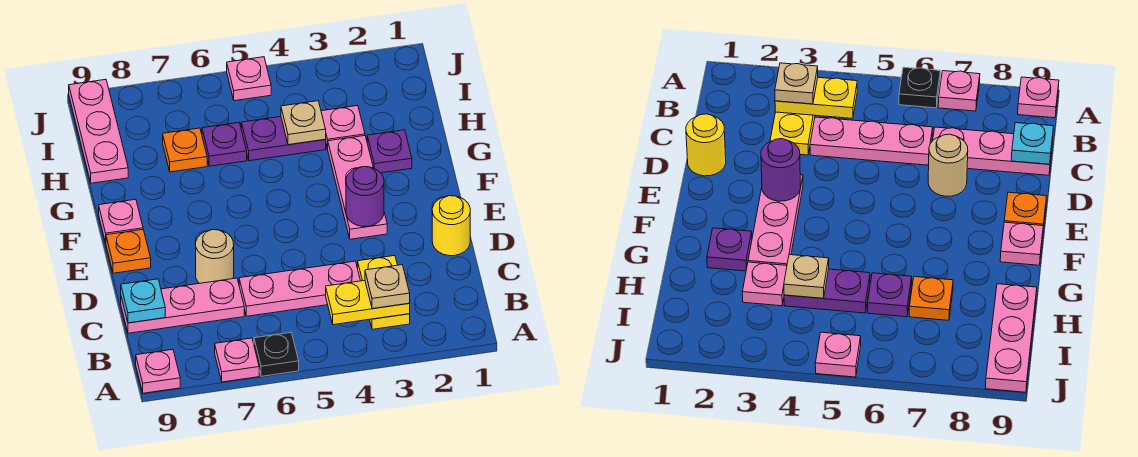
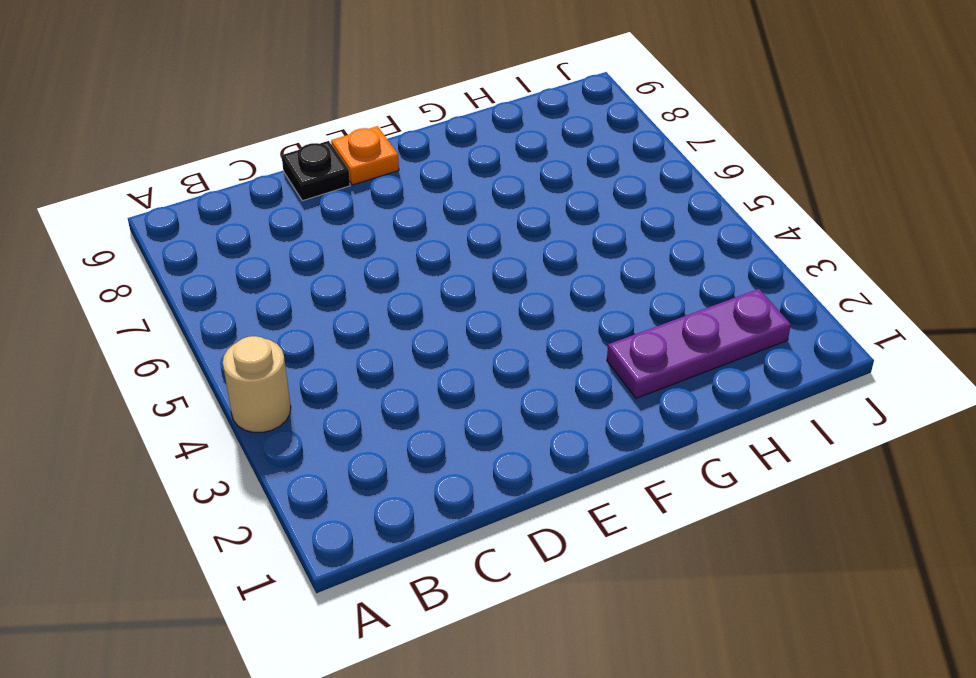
tan 1x1 round brick [223,336,291,432] -> tan 1x1 round brick moved to [196,230,234,283]
black 1x1 plate [282,141,350,201] -> black 1x1 plate moved to [254,333,299,376]
purple 1x3 plate [607,289,791,398] -> purple 1x1 plate [367,130,412,173]
none -> pink 1x1 plate [215,338,259,382]
none -> pink 1x1 plate [136,349,180,393]
none -> yellow 1x2 plate [358,256,410,329]

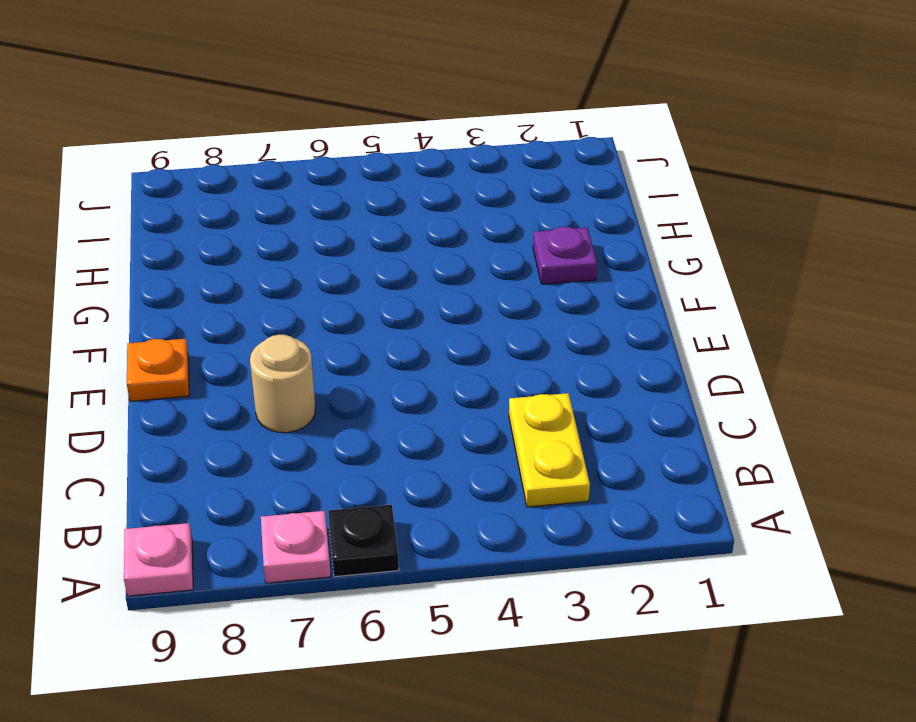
none -> pink 1x3 plate [239,261,360,316]
none -> pink 1x3 plate [121,278,244,333]
none -> yellow 1x1 round brick [432,196,470,256]

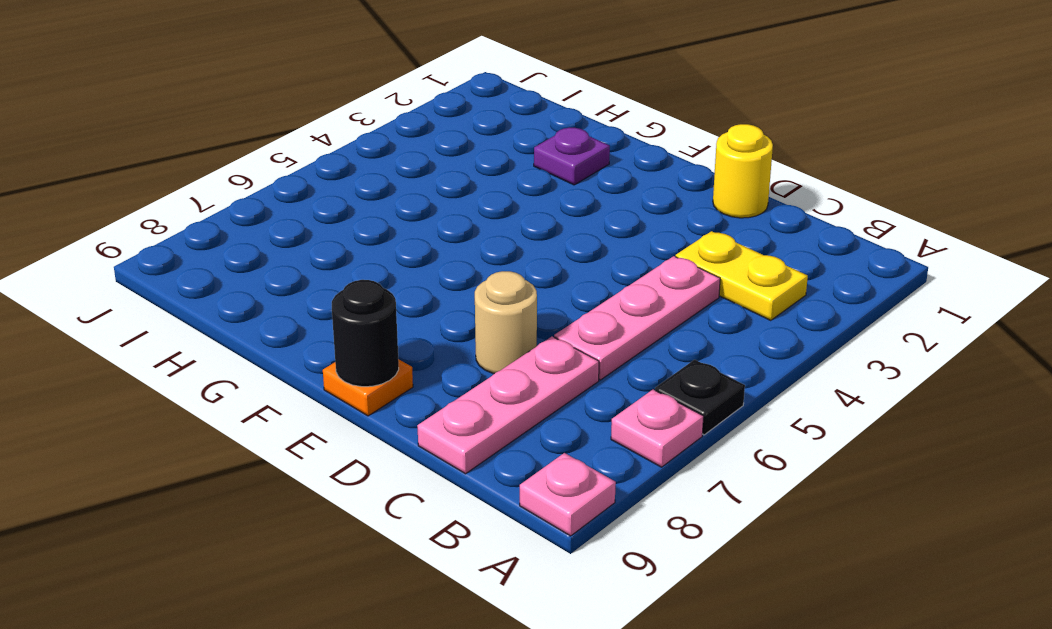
black 1x1 round brick [332,280,399,387] -> none
none -> pink 1x3 plate [328,136,387,239]
none -> pink 1x1 plate [99,199,143,243]
none -> pink 1x1 plate [321,105,365,149]

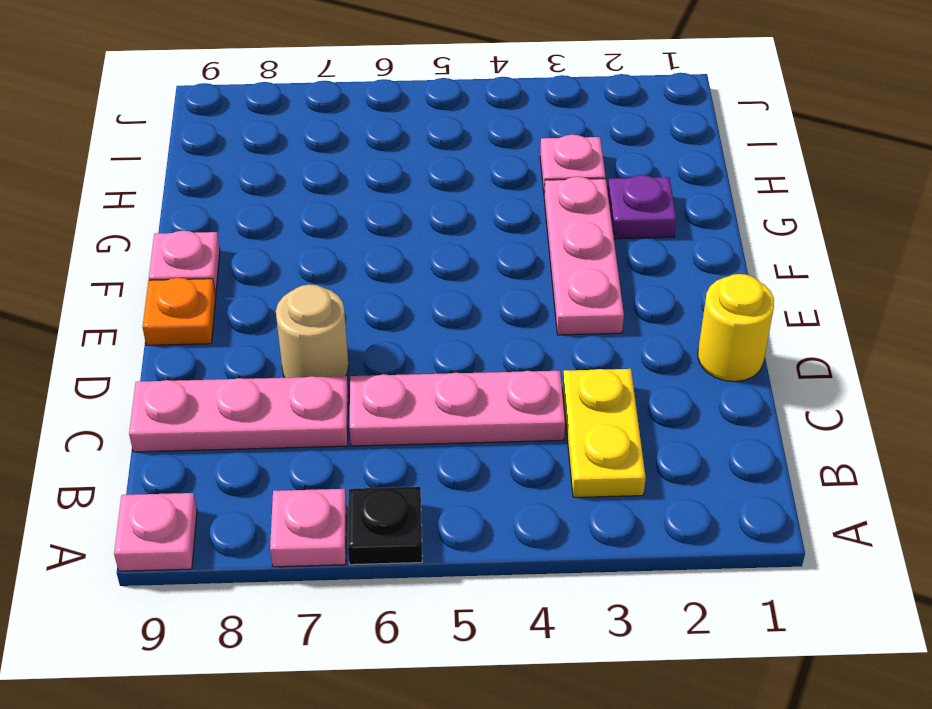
none -> purple 1x2 plate [241,117,326,161]
none -> purple 1x1 plate [202,123,247,166]
none -> orange 1x1 plate [163,128,207,172]

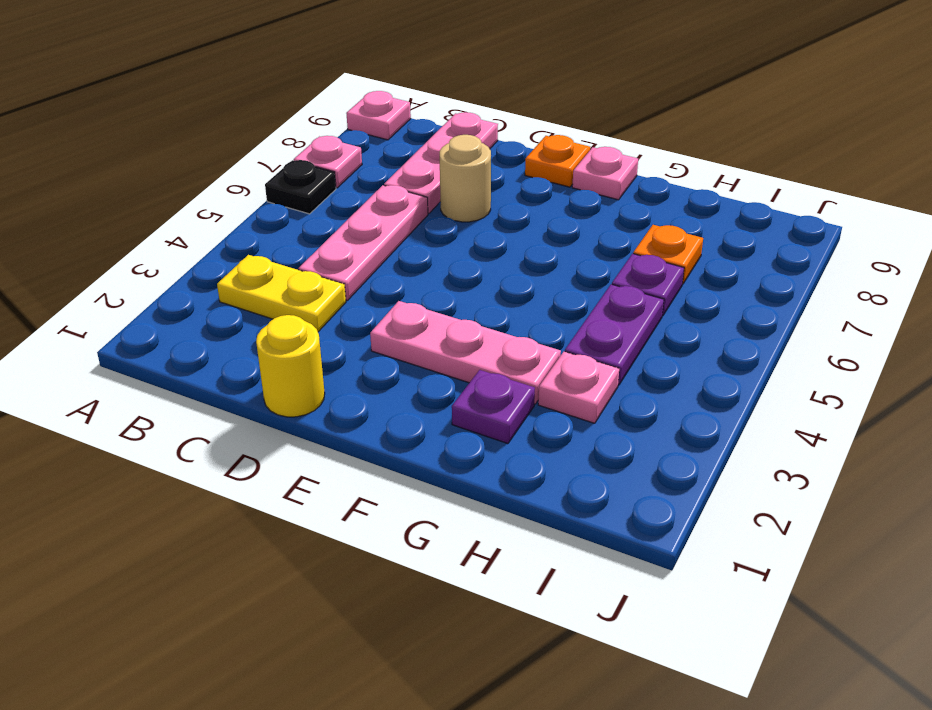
none -> pink 1x3 plate [69,79,128,183]
none -> pink 1x1 plate [227,57,271,101]
none -> yellow 1x2 plate [326,280,410,325]

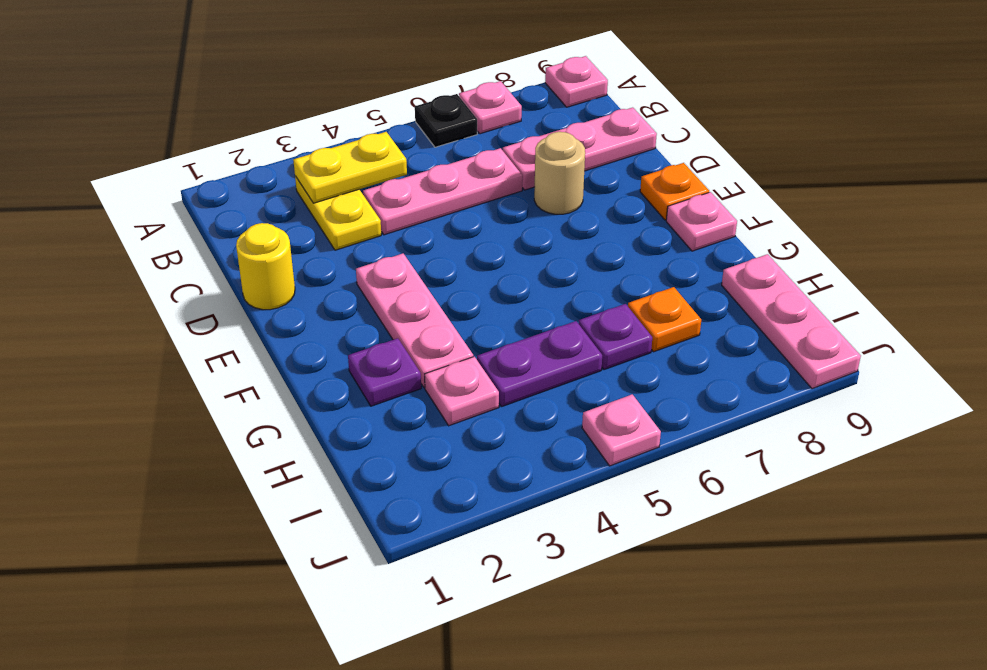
none -> cyan 1x1 plate [121,279,165,323]
none -> purple 1x1 round brick [346,167,384,226]
none -> tan 1x1 plate [281,101,326,145]

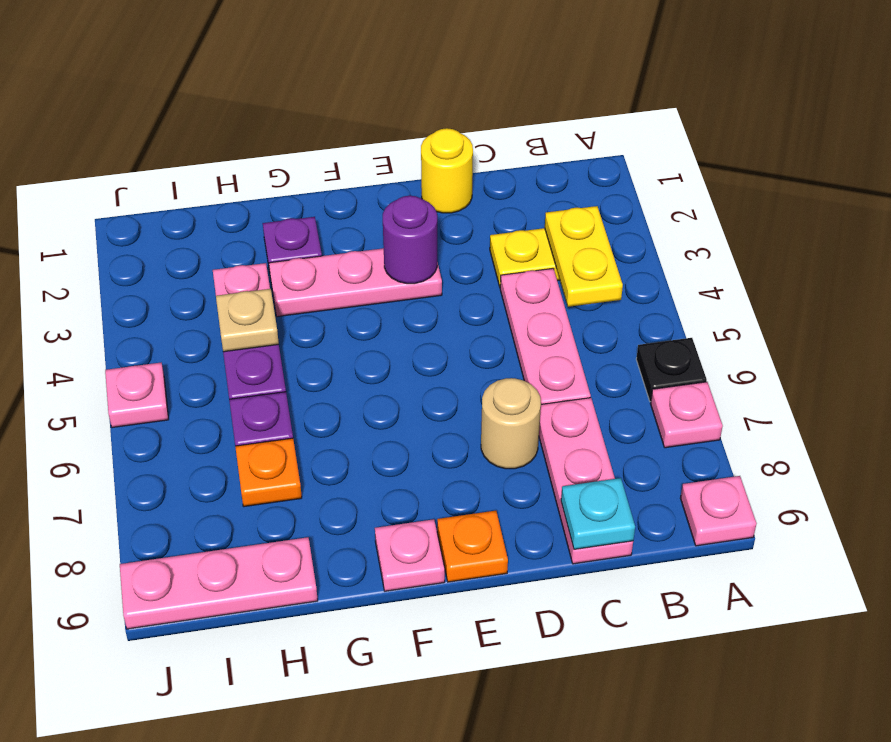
none -> tan 1x1 plate [365,265,410,309]

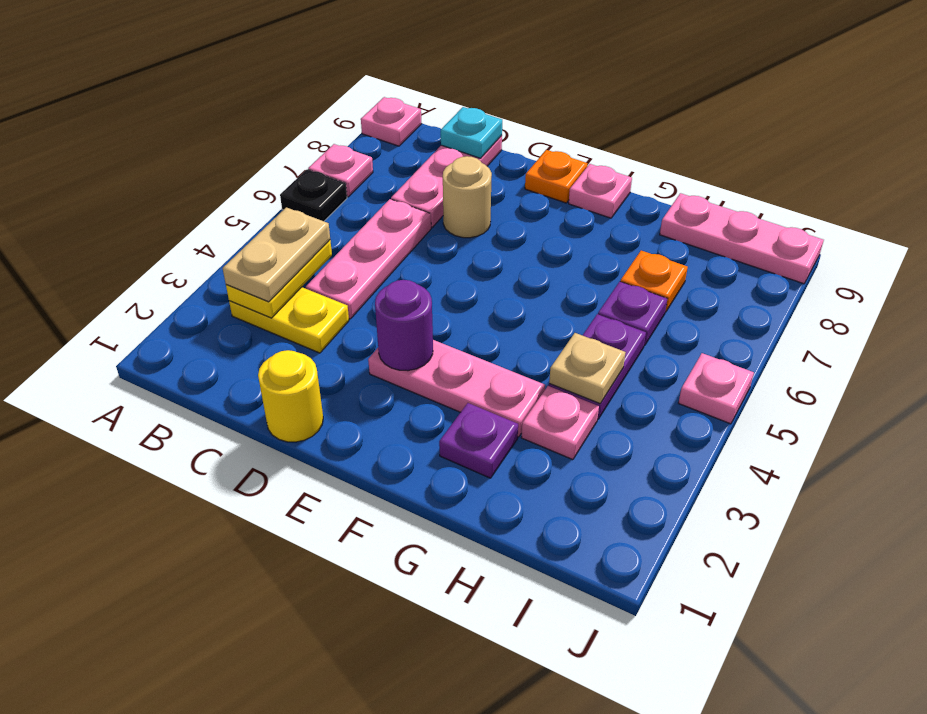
tan 1x2 plate [223,207,330,302] -> tan 1x1 plate [365,265,410,309]

